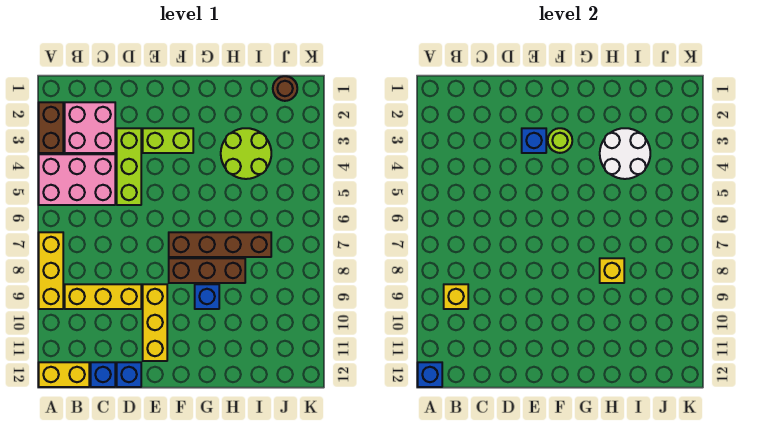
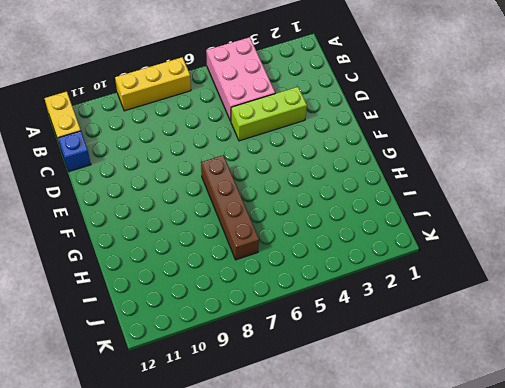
none -> brown 1x2 brick [39,102,63,153]
none -> pink 2x2 brick [65,102,115,153]
none -> yellow 1x3 brick [65,284,141,309]

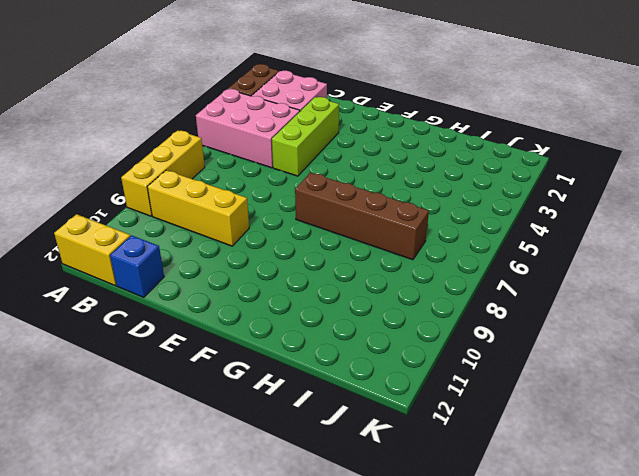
none -> blue 1x1 brick [117,362,141,387]
none -> lime 1x2 brick [143,128,193,153]
none -> yellow 1x3 brick [143,284,167,361]

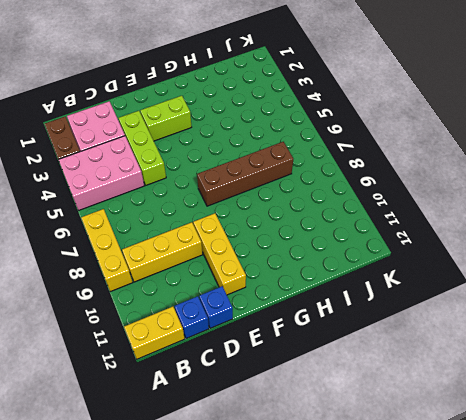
none -> brown 1x3 brick [169,258,245,283]
none -> blue 1x1 brick [195,284,219,309]
none -> lime 2x2 round brick [221,128,271,179]

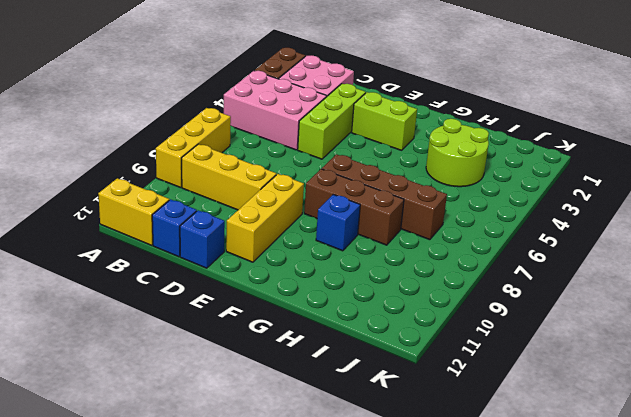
none -> brown 1x1 round brick [273,76,297,101]
none -> blue 1x1 brick [418,362,442,387]
none -> yellow 1x1 brick [444,284,468,309]

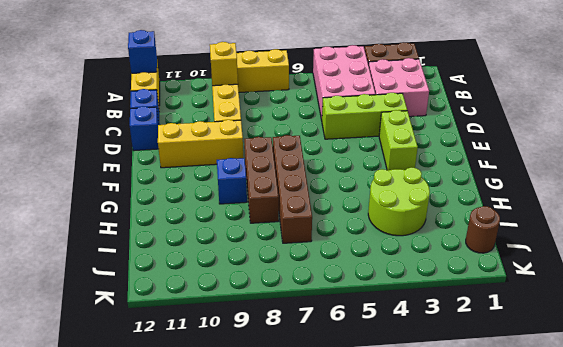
none -> blue 1x1 brick [522,128,546,153]
none -> lime 1x1 round brick [548,128,572,153]
none -> white 2x2 round brick [600,128,650,179]

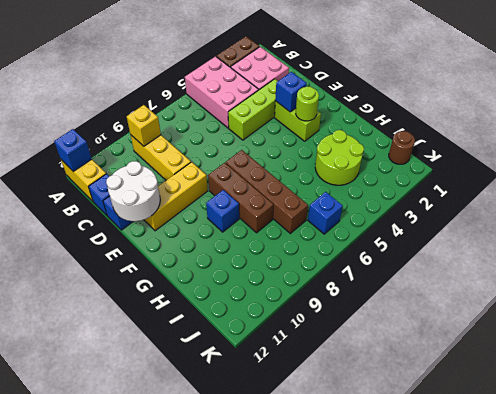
white 2x2 round brick [106,161,160,221] -> white 2x2 round brick moved to [600,128,650,179]
blue 1x1 brick [308,192,343,234] -> none
none -> yellow 1x3 brick [39,232,63,309]
none -> yellow 1x1 brick [600,258,624,283]

